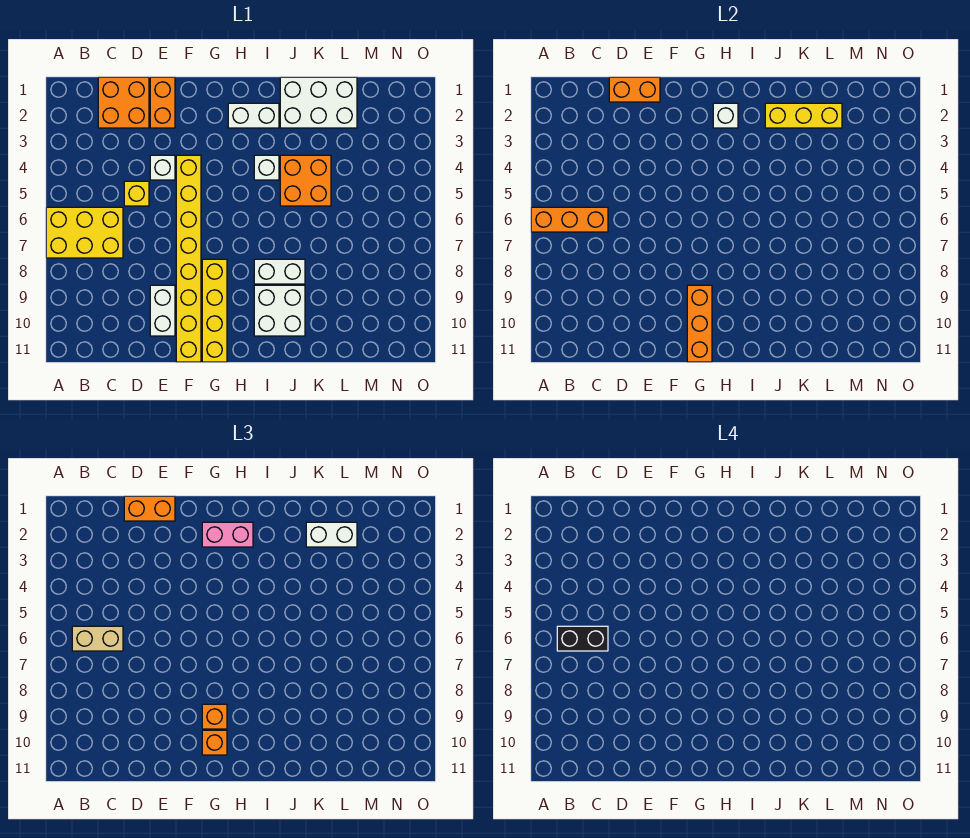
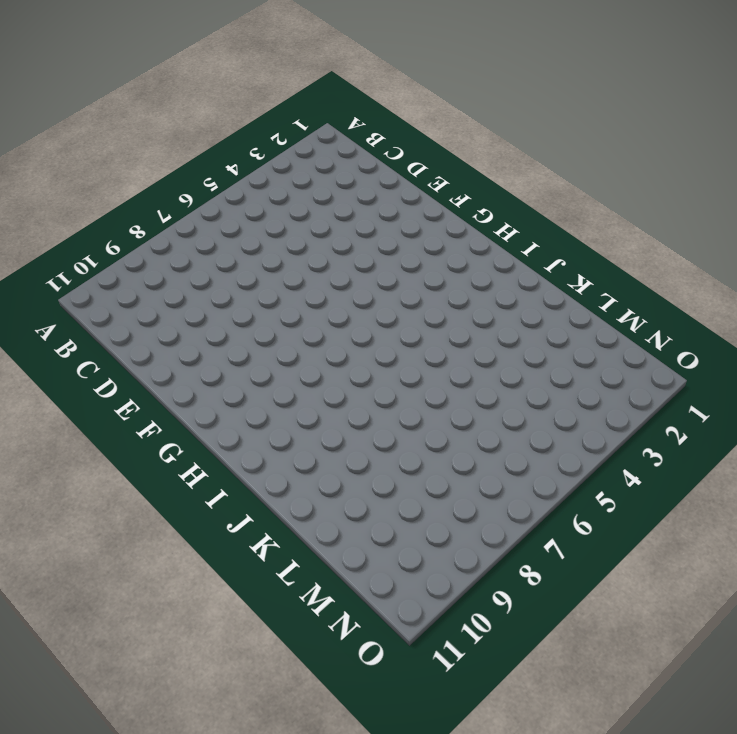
none -> yellow 2x3 brick [46,207,123,258]
none -> orange 2x2 brick [98,77,149,128]
none -> yellow 1x1 brick [124,181,149,206]

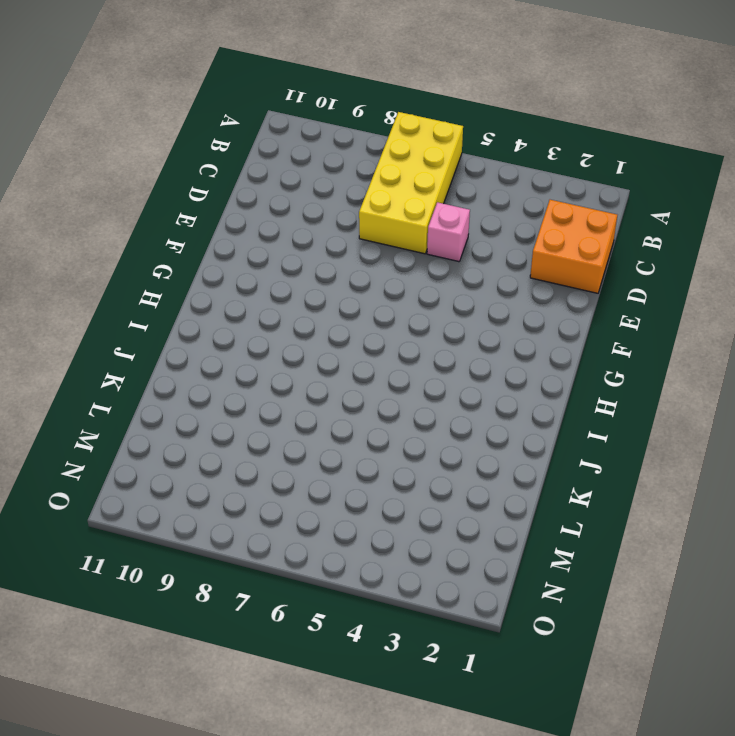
yellow 2x4 brick [359,112,463,254] -> yellow 2x3 brick [46,207,123,258]
pink 1x1 brick [427,202,470,262] -> yellow 1x1 brick [124,181,149,206]
none -> orange 1x2 brick [150,77,175,128]
none -> white 1x1 brick [150,155,175,180]
none -> white 1x2 brick [150,285,175,336]

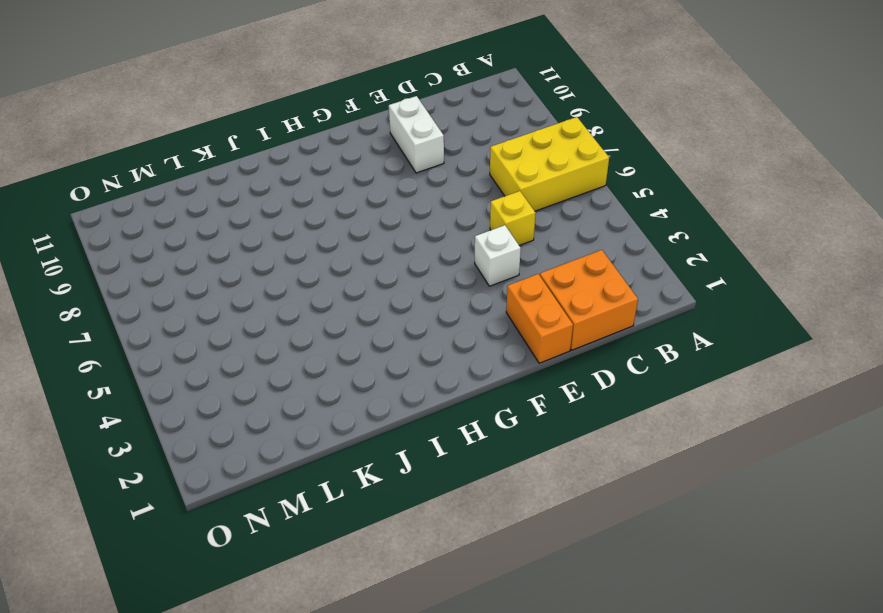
none -> yellow 1x8 brick [176,155,201,362]
none -> yellow 1x4 brick [202,259,227,362]
none -> white 1x2 brick [228,103,279,128]

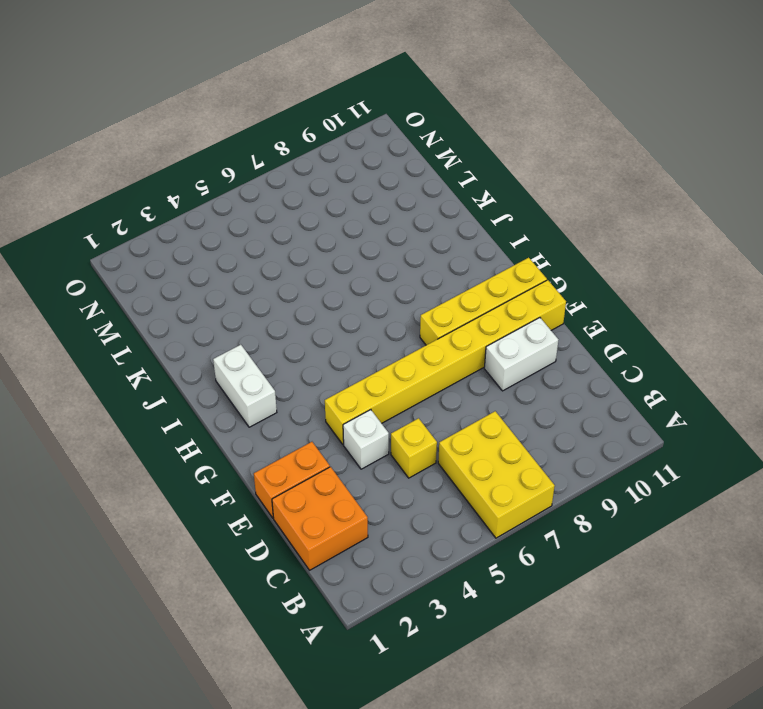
none -> white 1x1 brick [254,155,279,180]
none -> white 1x2 brick [254,259,305,284]
none -> white 2x2 brick [254,285,305,336]

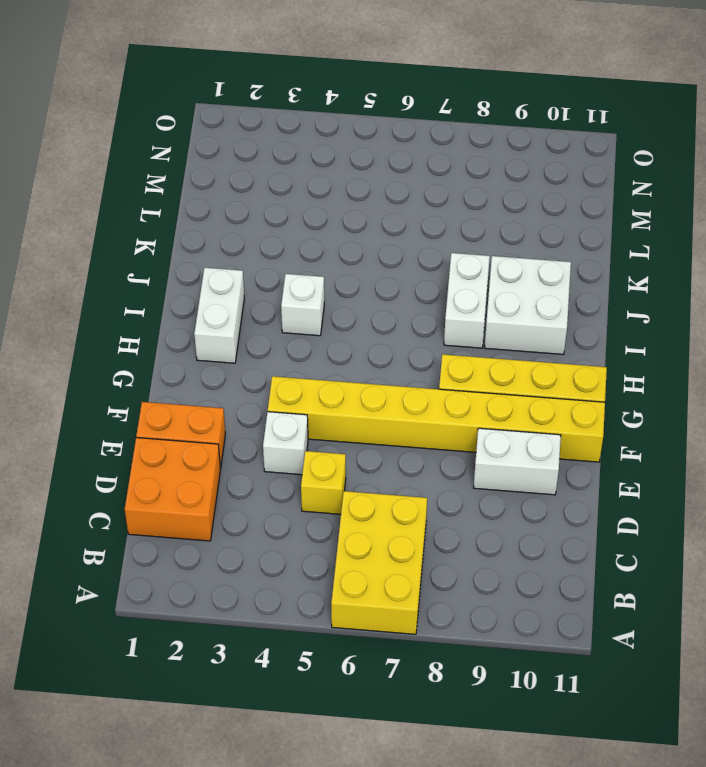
none -> white 2x3 brick [280,77,357,128]
none -> orange 2x2 brick [280,155,331,206]
none -> orange 1x3 brick [531,207,608,232]

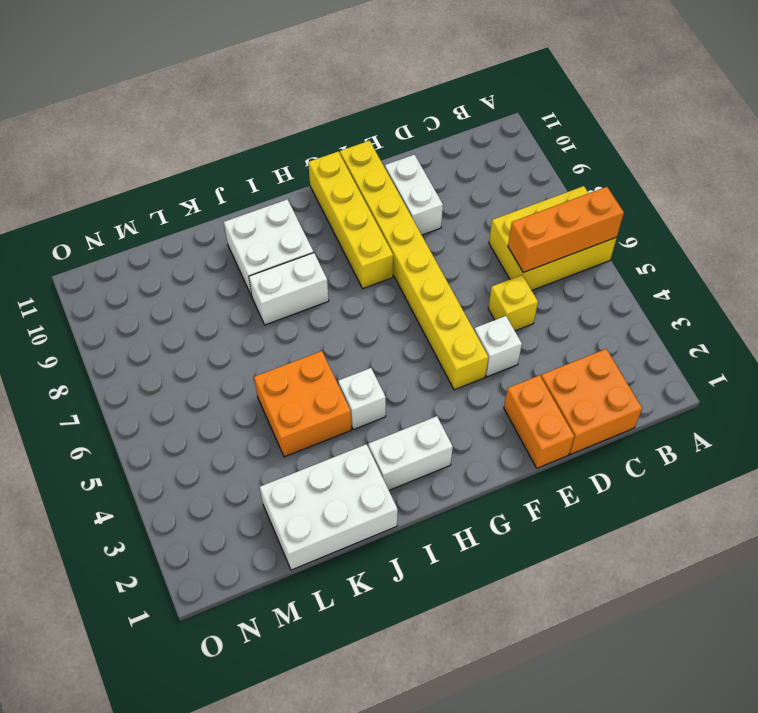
none -> orange 1x2 brick [609,77,660,102]
none -> orange 1x3 brick [687,285,712,362]
none -> white 1x1 brick [713,103,738,128]

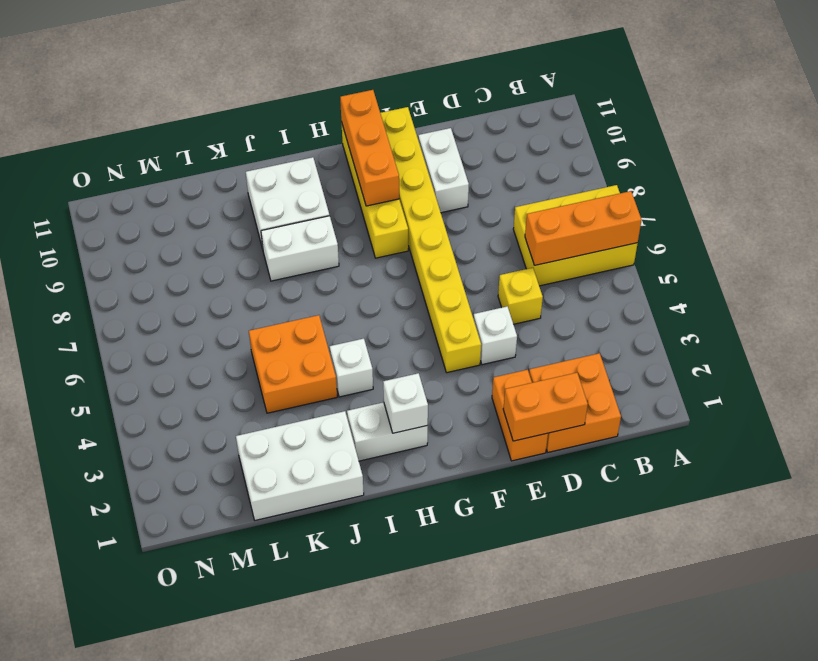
none -> yellow 1x3 brick [765,103,842,128]
none -> tan 1x2 brick [72,626,123,651]
none -> orange 1x2 brick [124,496,175,521]

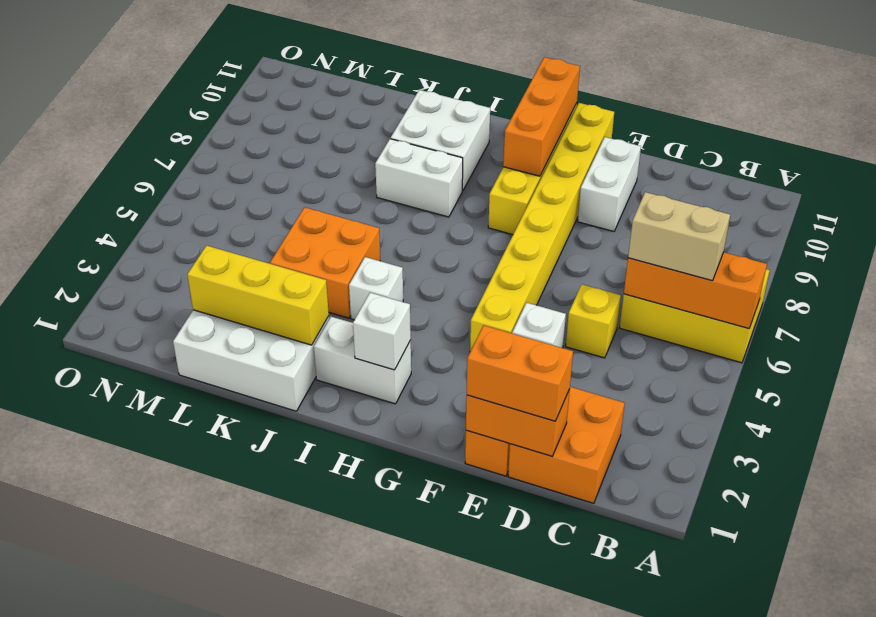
none -> pink 1x2 brick [202,522,253,547]
none -> orange 1x1 brick [202,704,227,729]
none -> orange 1x1 brick [202,730,227,755]

